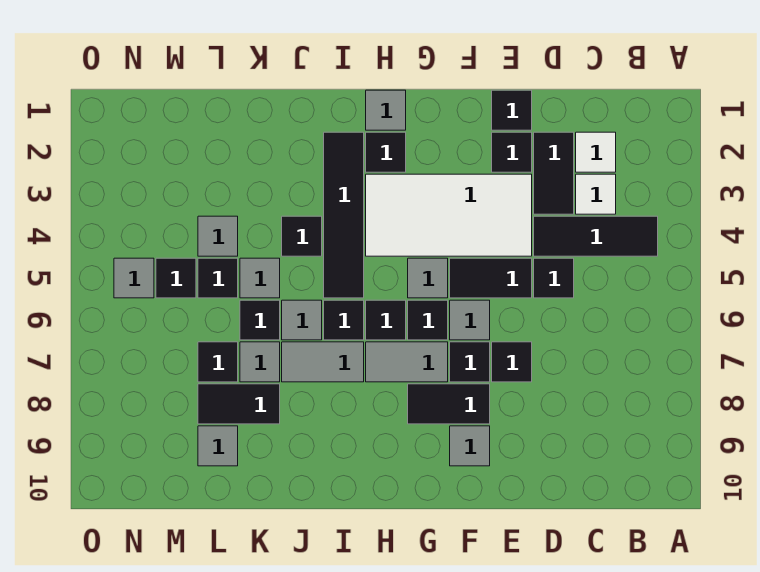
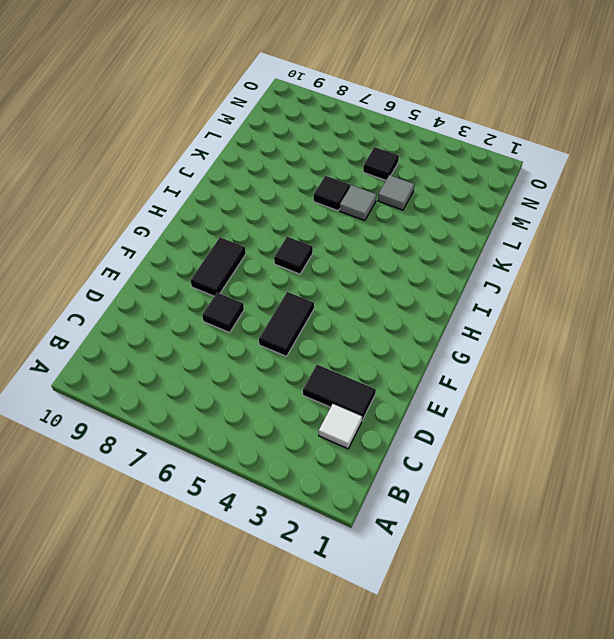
none -> black 1x3 tile [534,216,658,256]
none -> white 1x1 tile [576,174,616,214]
none -> black 1x1 tile [534,258,574,298]
none -> black 1x1 tile [492,90,532,130]

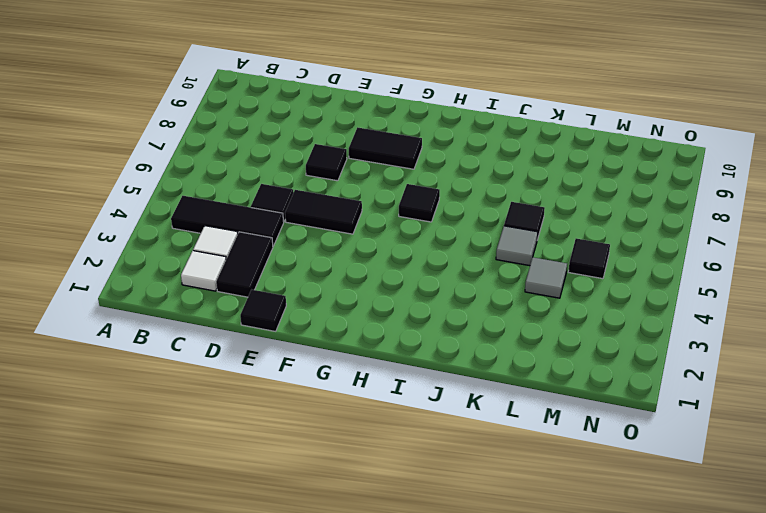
none -> black 1x1 tile [492,132,532,172]
none -> white 2x4 tile [366,174,532,256]
none -> grey 1x1 tile [450,300,490,340]
none -> black 1x1 tile [450,342,490,382]

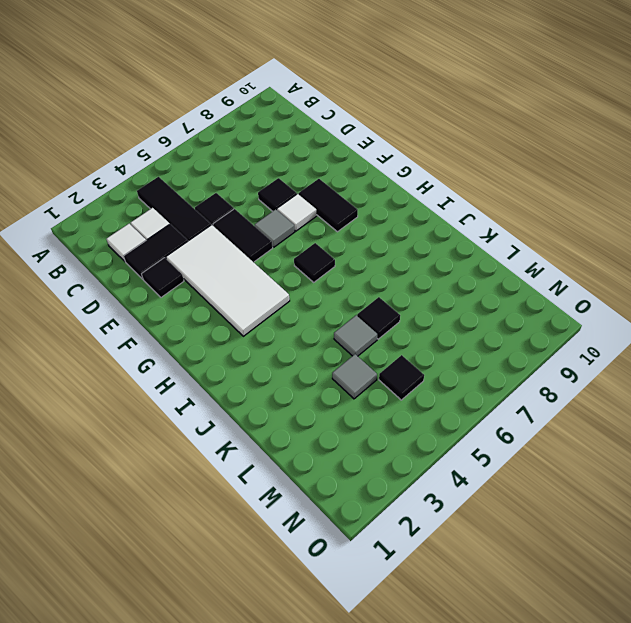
white 1x1 tile [277,194,317,231] -> black 1x1 tile [450,342,490,382]
none -> black 1x1 tile [492,90,532,130]
none -> grey 1x1 tile [450,426,490,466]
none -> grey 1x1 tile [408,258,448,298]
none -> black 1x1 tile [408,300,448,340]

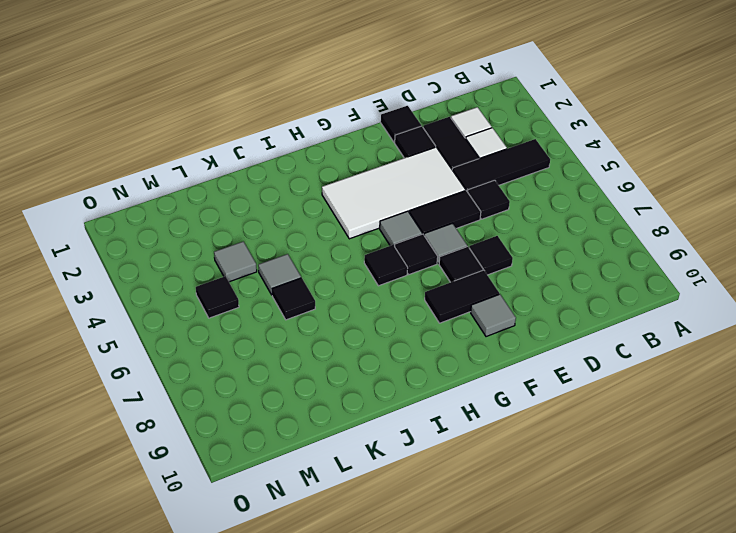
none -> grey 1x2 tile [366,342,448,382]
none -> grey 1x1 tile [366,90,406,130]
none -> black 1x1 tile [366,132,406,172]
none -> black 1x4 tile [324,132,364,298]

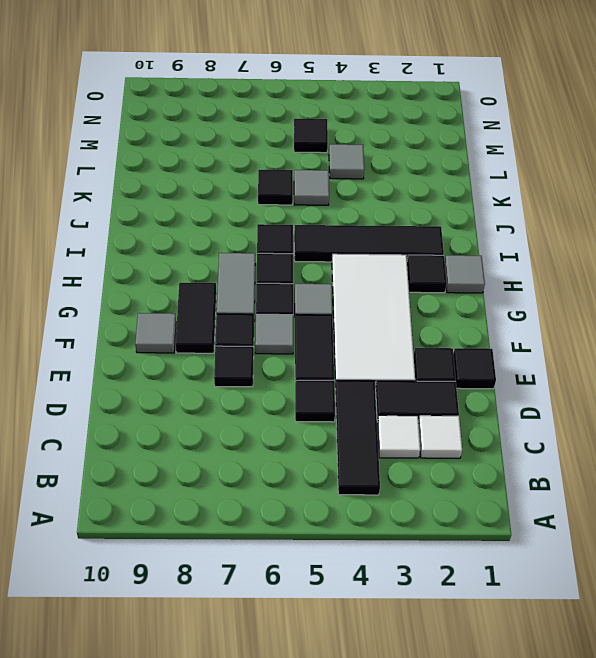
none -> grey 1x2 tile [282,342,364,382]
none -> black 1x1 tile [282,216,322,256]
none -> grey 1x1 tile [282,300,322,340]
none -> grey 1x1 tile [240,342,280,382]

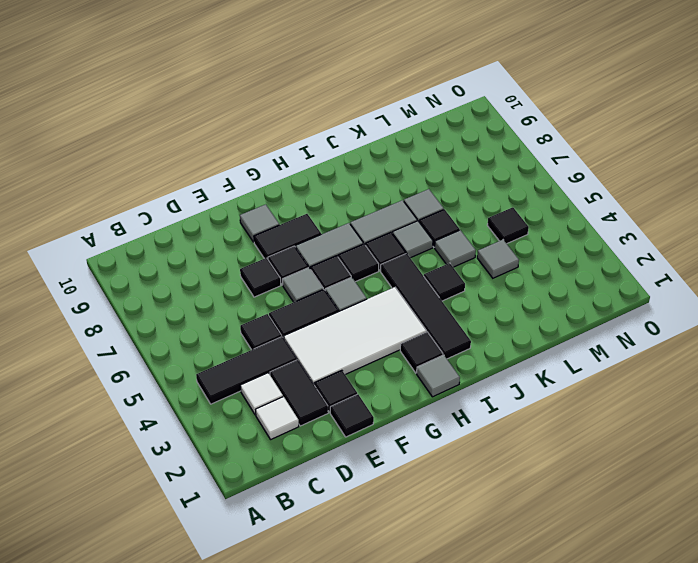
none -> black 1x2 tile [198,384,280,424]
none -> black 1x1 tile [198,258,238,298]
none -> black 1x1 tile [198,342,238,382]
none -> grey 1x1 tile [198,426,238,466]

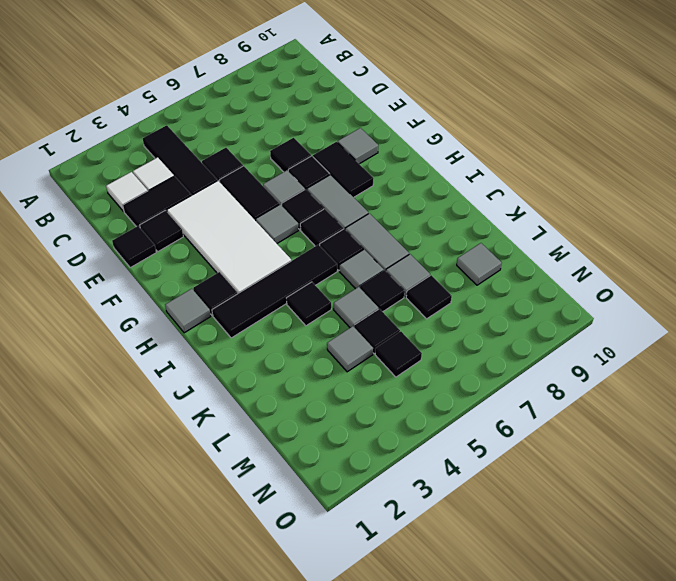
none -> black 1x2 tile [198,384,280,424]
none -> grey 1x1 tile [114,258,154,298]

